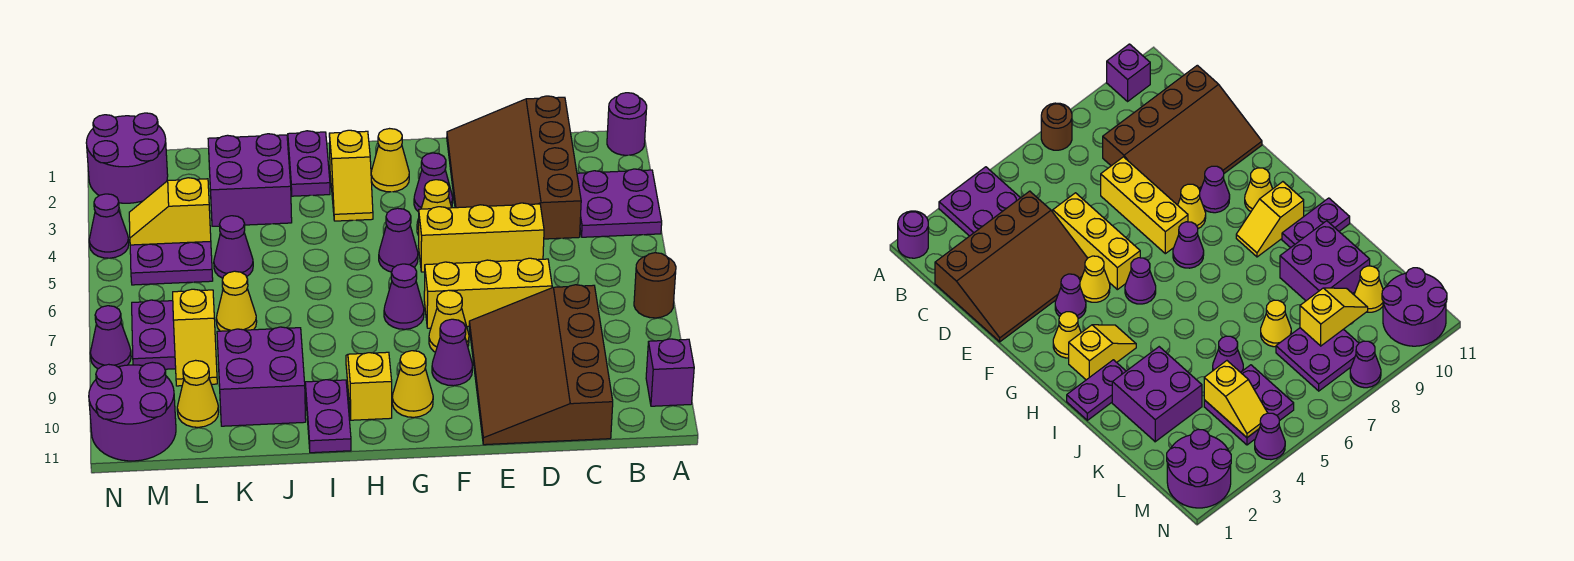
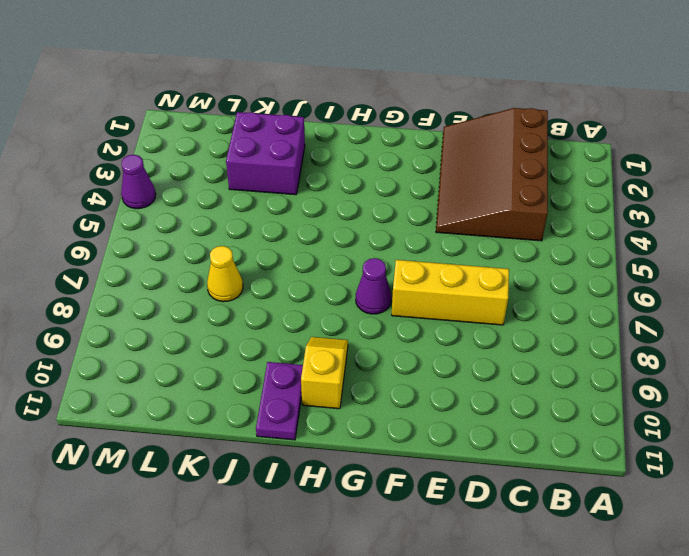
none -> purple 1x1 round brick [607,93,647,155]
none -> purple 2x2 plate [577,169,662,237]
none -> brown 1x1 round brick [634,253,676,318]
none -> purple 1x1 brick [646,339,694,406]

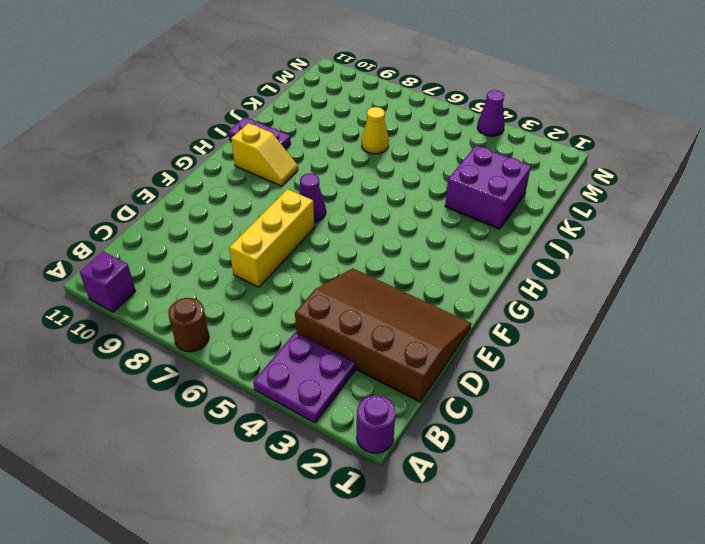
none -> brown 3x4 slope [469,285,613,445]
none -> yellow 1x3 brick [418,203,544,272]
none -> purple 1x1 cone [414,153,453,212]
none -> yellow 1x1 cone [417,180,451,235]

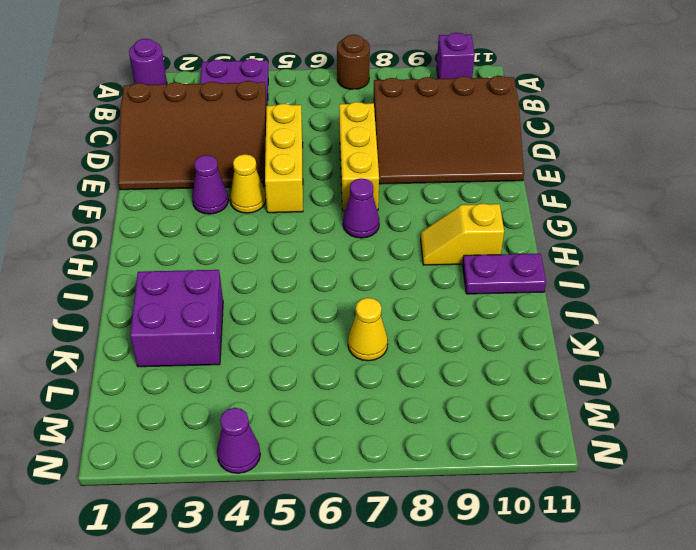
none -> yellow 1x1 cone [429,290,469,352]
none -> purple 1x1 cone [432,319,473,386]
none -> yellow 1x1 cone [371,129,409,192]
none -> purple 1x1 cone [379,208,418,272]

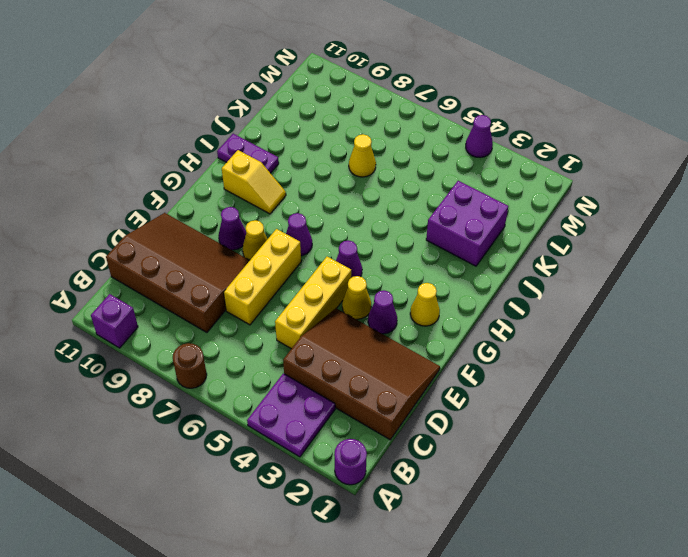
none -> yellow 1x1 cone [392,351,433,417]
none -> yellow 1x2 slope [329,130,373,221]
none -> purple 1x2 plate [288,131,330,196]
none -> purple 2x2 brick [217,327,306,426]

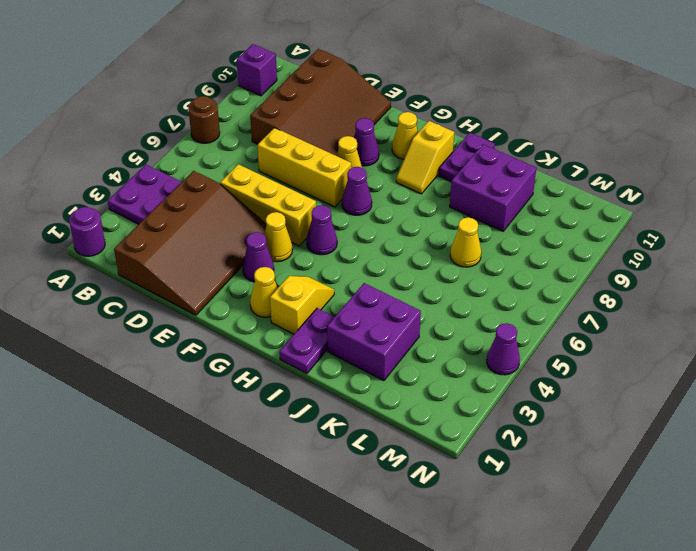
none -> purple 1x1 cone [214,216,253,278]
none -> purple 2x2 plate [130,241,213,285]
none -> purple 2x2 plate [132,300,176,369]
none -> yellow 1x1 cone [177,360,219,427]

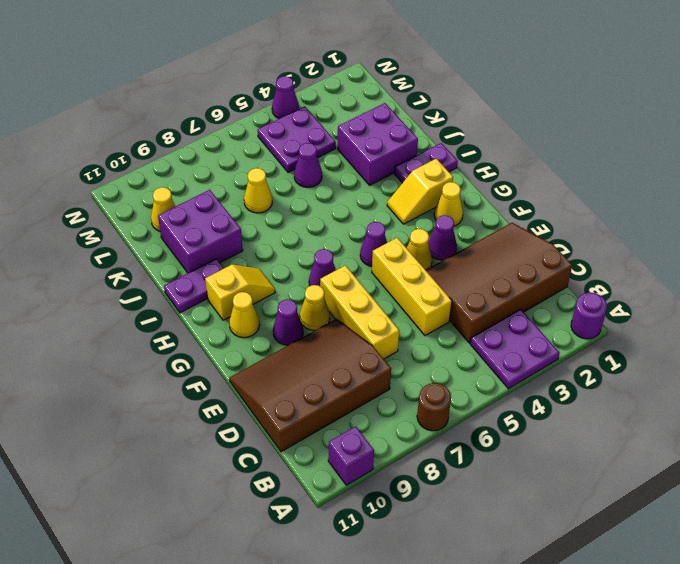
none -> purple 2x2 plate [132,300,176,369]
none -> purple 2x2 round brick [86,113,168,203]
none -> purple 2x2 round brick [89,362,176,461]
none -> purple 1x1 cone [90,306,131,369]

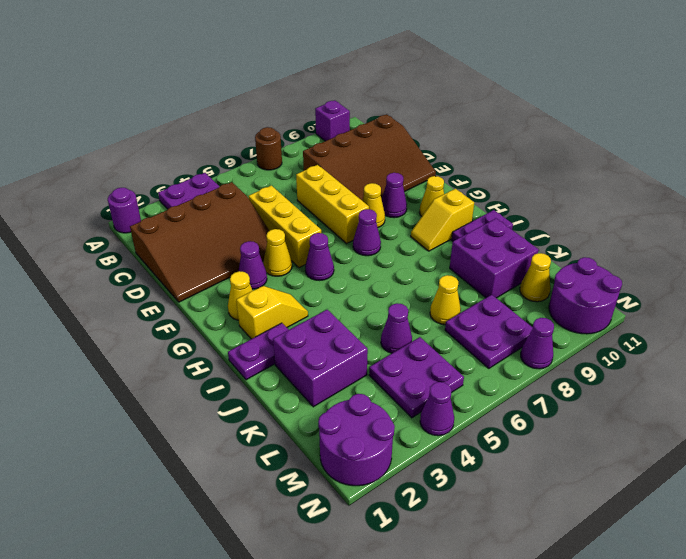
none -> yellow 1x2 slope [129,178,211,245]
none -> yellow 1x2 slope [173,289,217,386]

